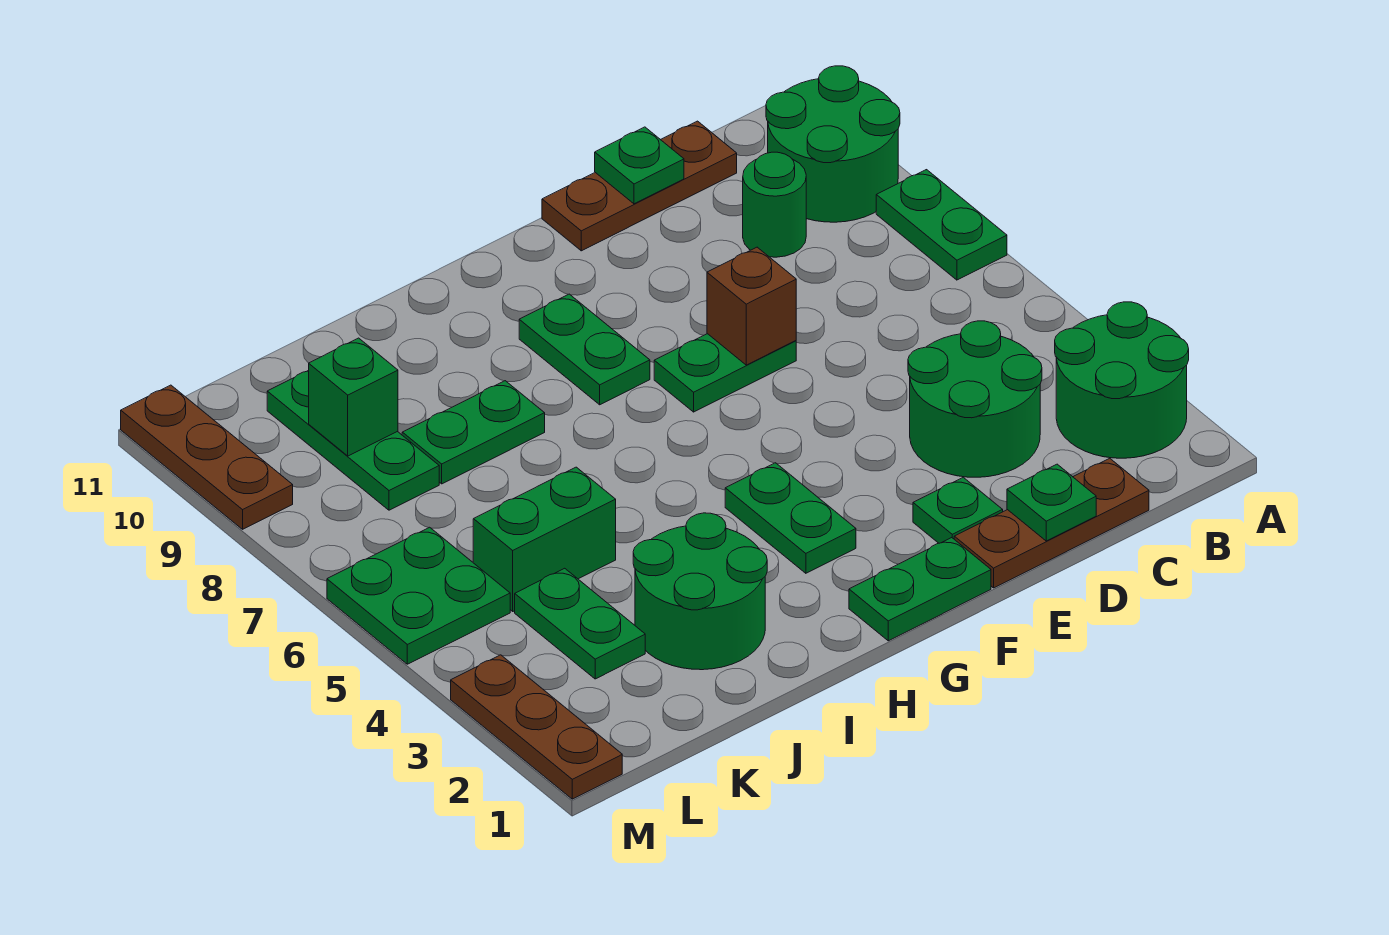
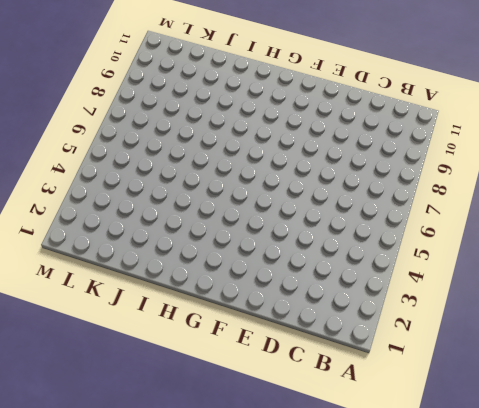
none -> green 2x2 round brick [1055,302,1189,458]
none -> green 1x2 plate [876,170,1007,280]
none -> green 2x2 round brick [766,66,900,222]

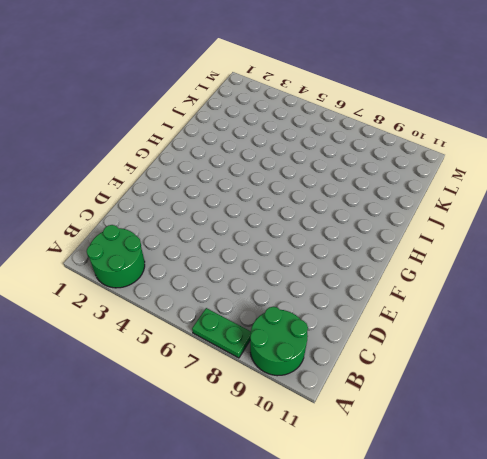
none -> brown 1x3 plate [954,458,1149,588]
none -> green 2x2 round brick [908,321,1042,477]
none -> green 1x1 round brick [743,152,806,257]

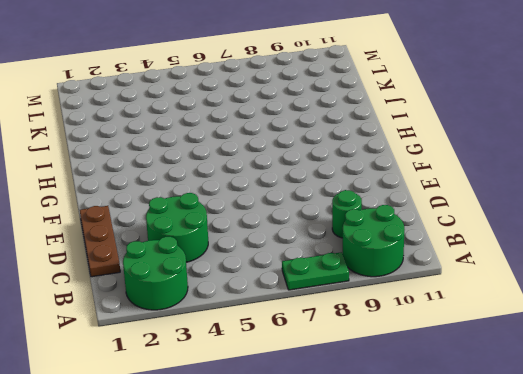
none -> brown 1x3 plate [542,121,737,251]
none -> green 1x1 plate [913,477,1003,543]
none -> green 1x2 plate [654,334,796,412]

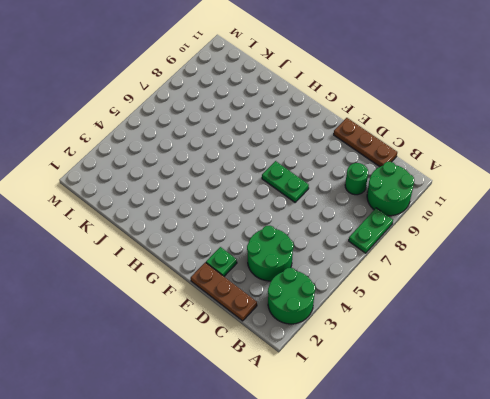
none -> green 1x2 plate [849,538,991,641]
none -> green 1x2 plate [725,463,856,573]
none -> green 1x2 plate [519,294,650,405]

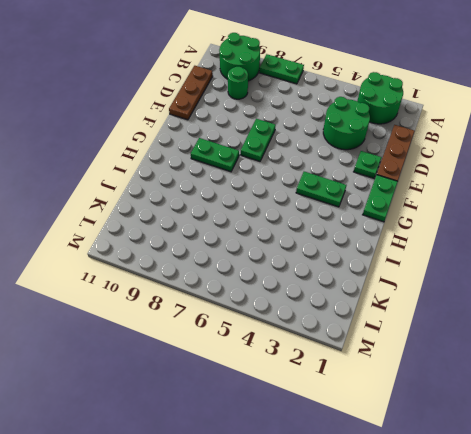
none -> green 2x2 round brick [633,513,767,670]
none -> green 1x2 plate [402,381,545,484]
none -> green 1x2 brick [473,467,616,611]

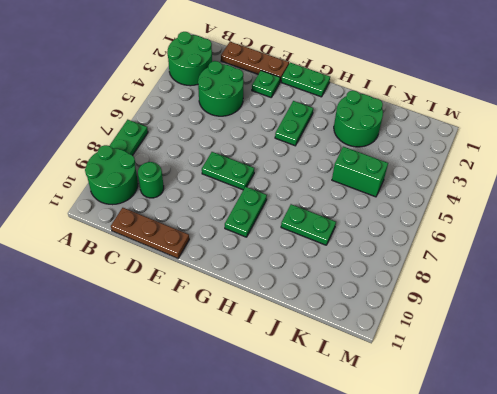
none -> green 1x2 plate [515,568,645,679]
none -> green 1x3 plate [267,370,439,510]
none -> green 2x2 plate [327,527,510,664]

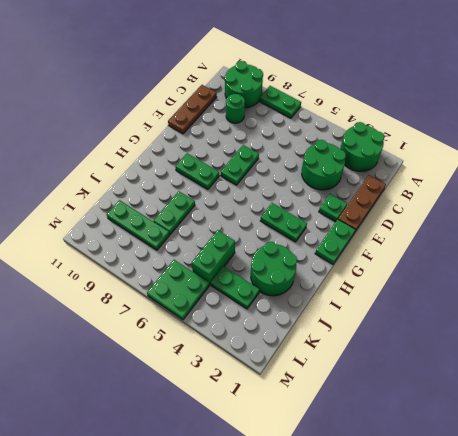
none -> brown 1x3 plate [451,655,622,799]
none -> brown 1x3 plate [121,385,293,529]
none -> green 1x1 plate [1007,464,1096,541]

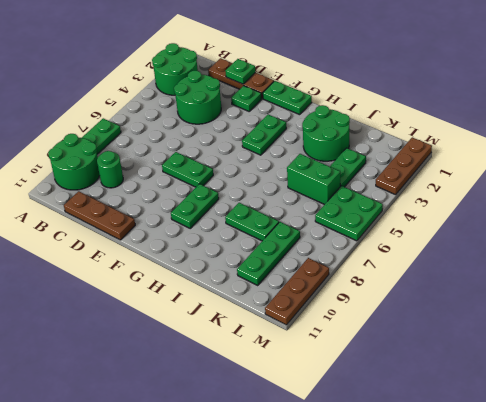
none -> green 1x1 plate [595,127,684,204]
none -> brown 1x1 brick [707,247,796,365]
none -> green 1x1 brick [309,338,398,456]

